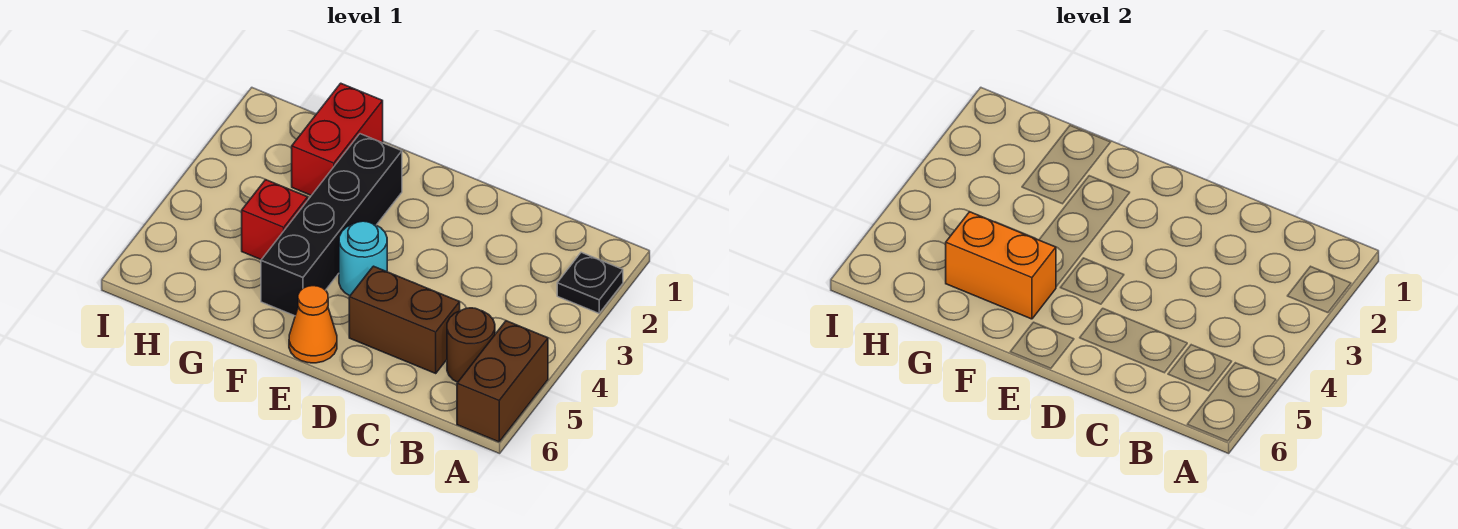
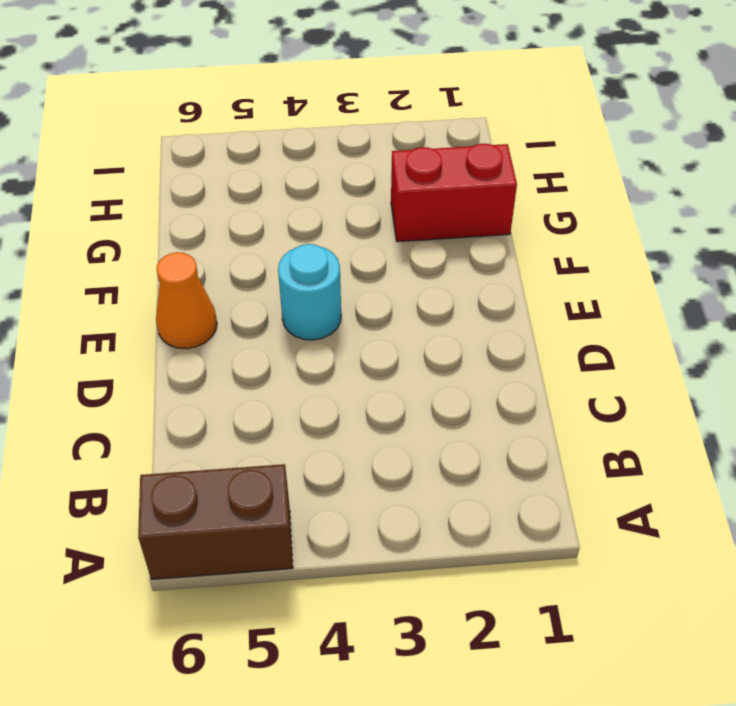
none -> black 1x1 plate [557,252,623,313]
none -> brown 1x1 round brick [447,308,495,382]

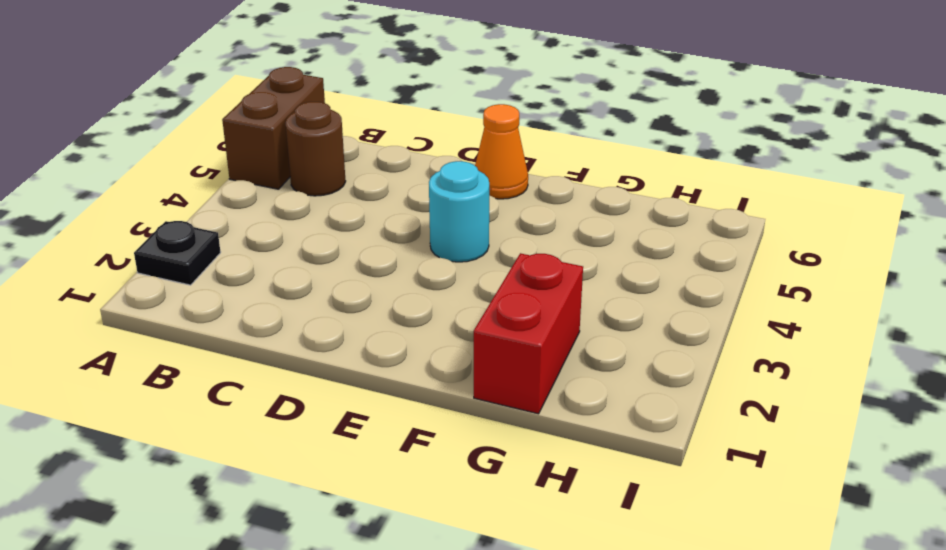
none -> brown 1x2 brick [349,266,460,373]
none -> black 1x4 brick [261,134,402,316]

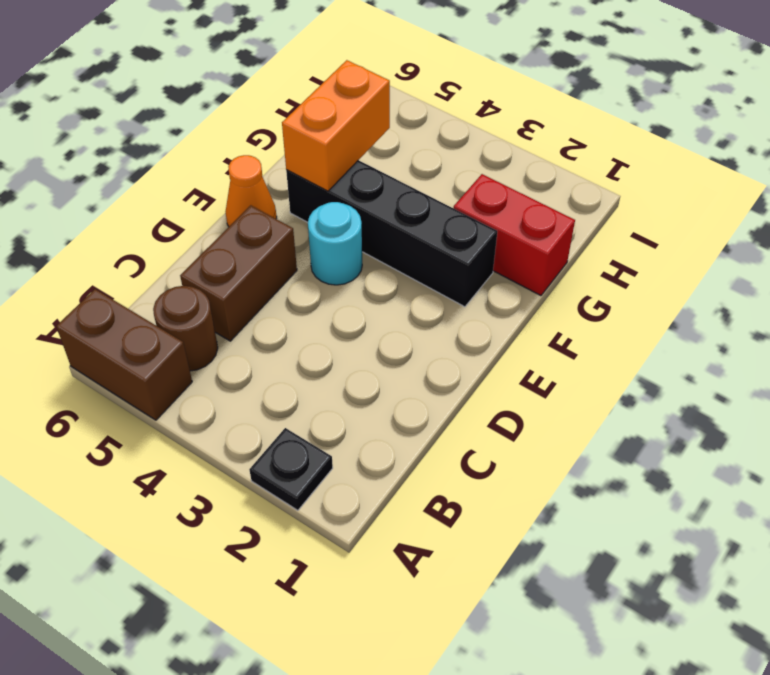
none -> red 1x1 brick [242,180,308,260]

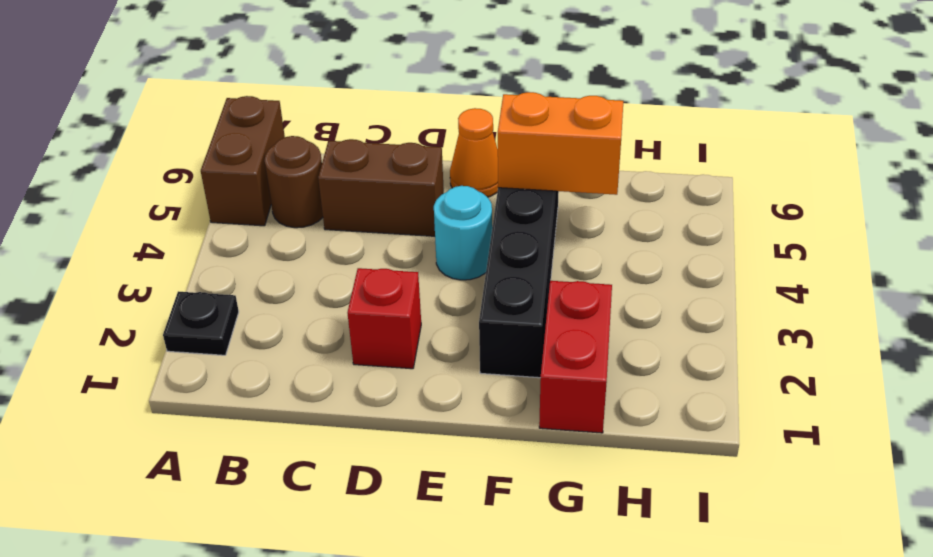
red 1x1 brick [348,268,421,369] -> red 1x1 brick moved to [242,180,308,260]

